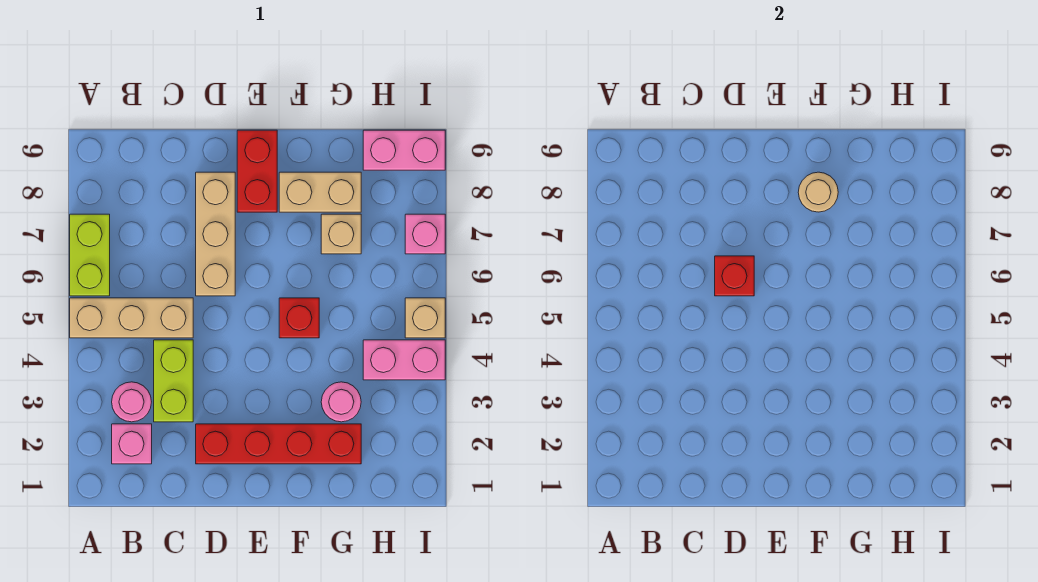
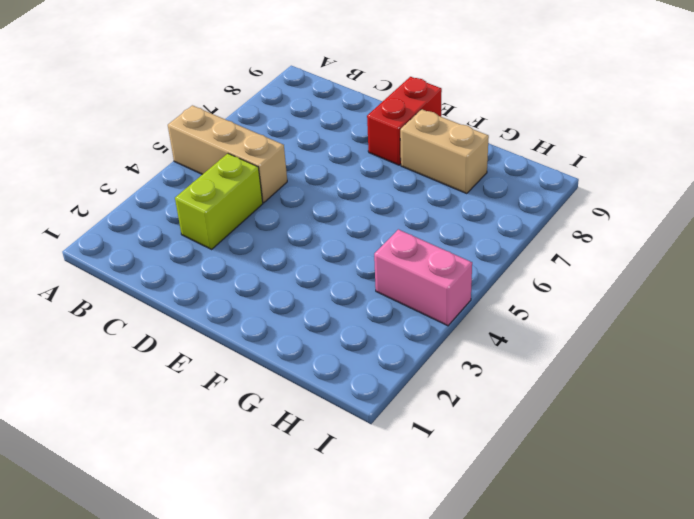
none -> lime 1x2 brick [70,214,110,296]
none -> pink 1x1 brick [112,424,152,464]
none -> pink 1x1 round brick [112,382,151,422]

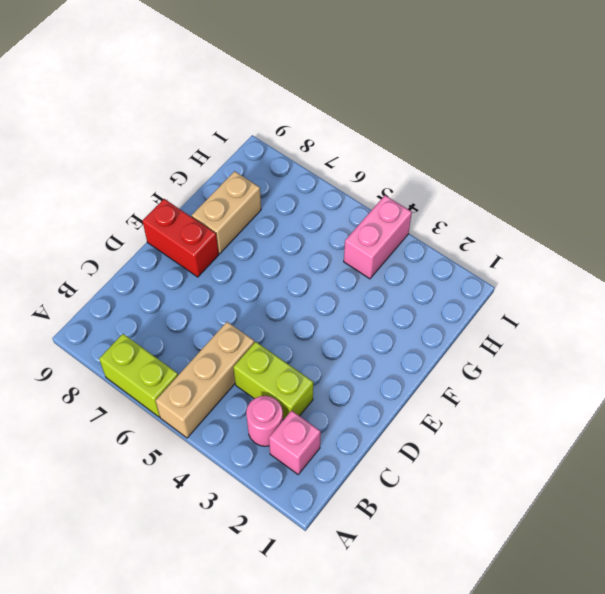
none -> red 1x4 brick [196,424,361,464]
none -> tan 1x3 brick [196,172,235,296]
none -> red 1x1 brick [279,298,319,338]

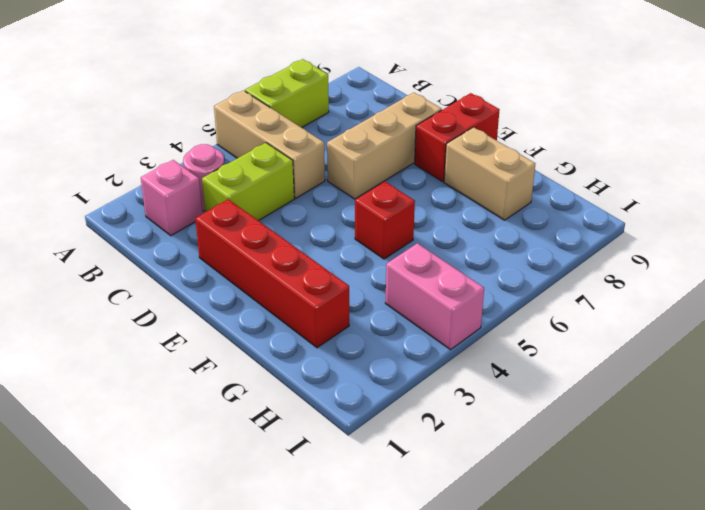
none -> pink 1x1 round brick [321,382,361,422]
none -> tan 1x1 brick [321,214,361,254]
none -> pink 1x2 brick [363,130,445,170]

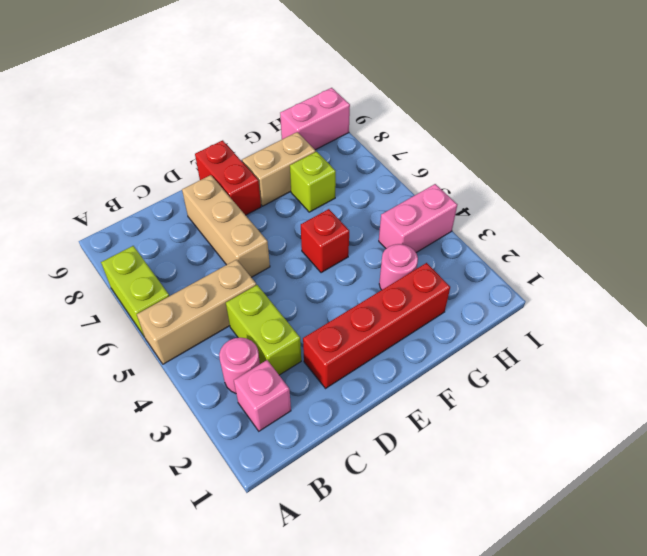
lime 1x1 brick [290,152,336,212] -> tan 1x1 brick [321,214,361,254]
none -> tan 1x1 brick [405,298,445,338]
none -> pink 1x1 brick [405,214,445,254]
none -> red 1x1 brick [715,256,754,296]

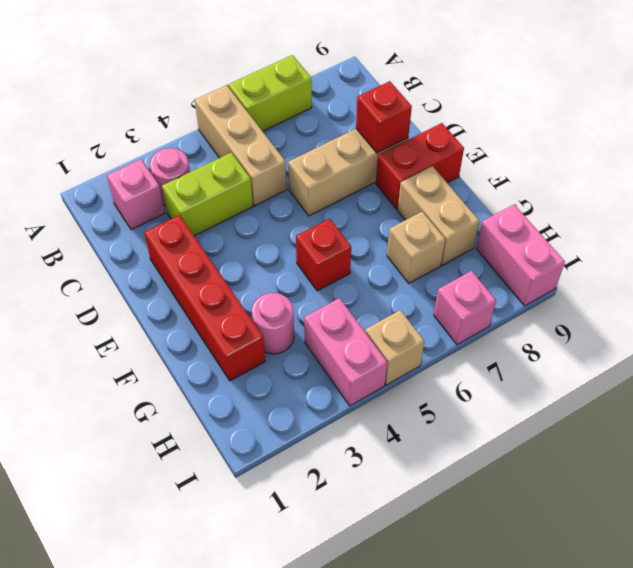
red 1x1 brick [356,81,412,153] -> red 1x1 brick moved to [715,256,754,296]
none -> tan 1x1 round brick [798,172,838,212]

